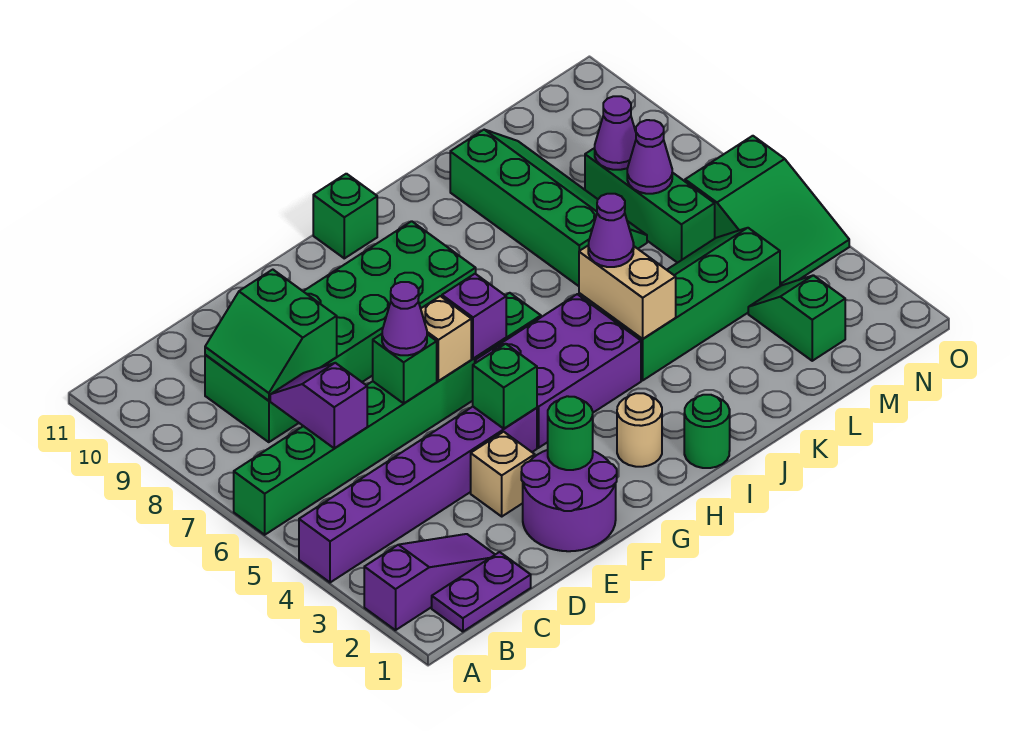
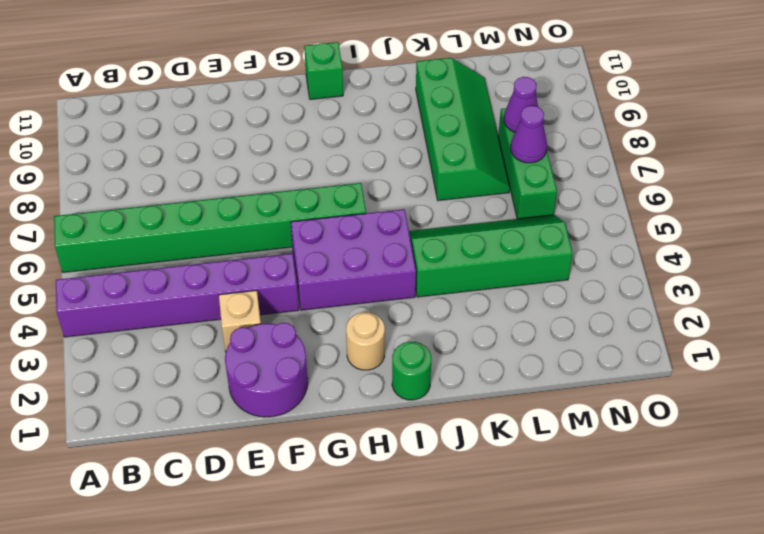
none -> purple 1x3 slope [364,534,495,630]
none -> purple 1x2 plate [432,552,531,632]
none -> green 2x6 brick [205,221,476,442]

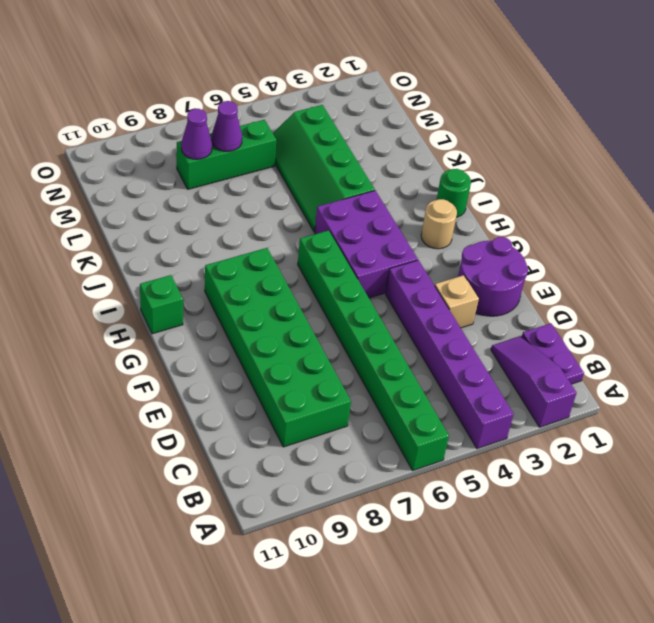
none -> green 2x4 slope [450,130,647,286]
none -> green 1x2 slope [748,275,845,361]
none -> green 2x3 slope [685,136,849,286]

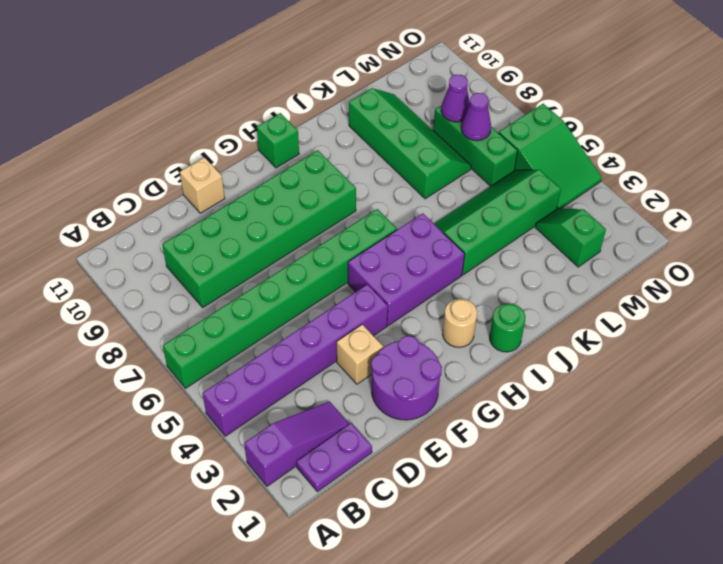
tan 1x1 brick [180,157,225,213] -> tan 1x1 brick moved to [421,296,471,381]
none -> purple 1x2 slope [270,363,367,448]
none -> green 2x2 slope [205,270,337,401]
none -> green 1x1 brick [373,334,437,403]

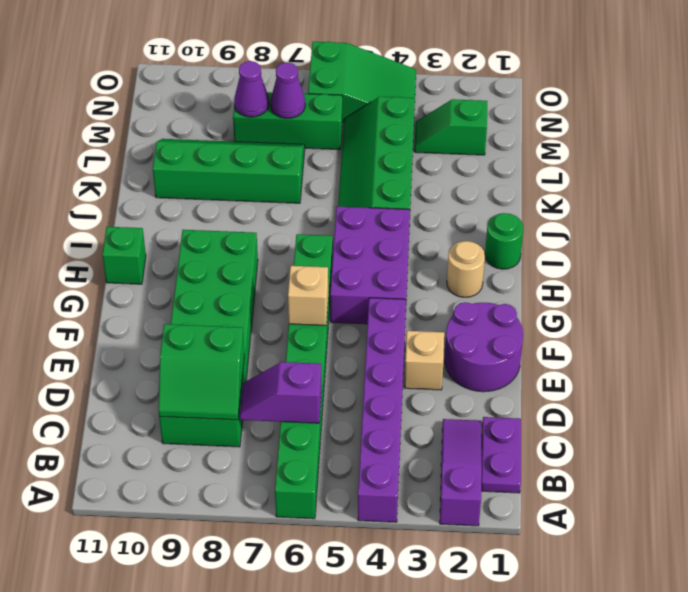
none -> green 1x1 brick [373,334,437,403]
none -> green 1x1 round brick [548,396,593,470]
none -> green 1x1 brick [473,344,537,429]

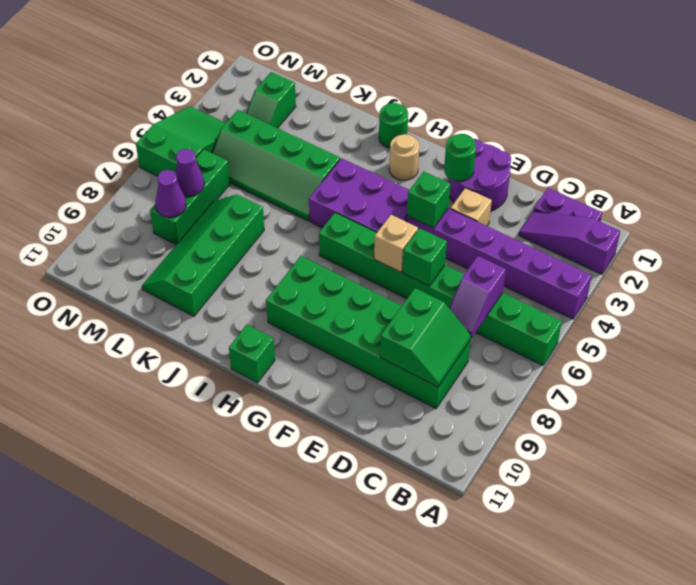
none -> purple 1x1 brick [442,274,506,359]
none -> tan 1x2 brick [579,246,676,339]
none -> purple 1x1 cone [382,282,427,355]

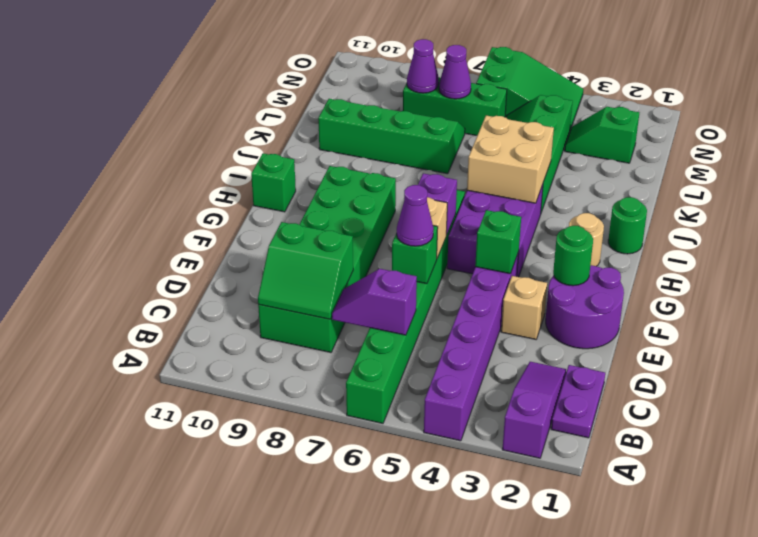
tan 2x2 brick [467,115,554,203] -> tan 1x2 brick [579,246,676,339]
none -> purple 1x1 cone [588,194,634,267]

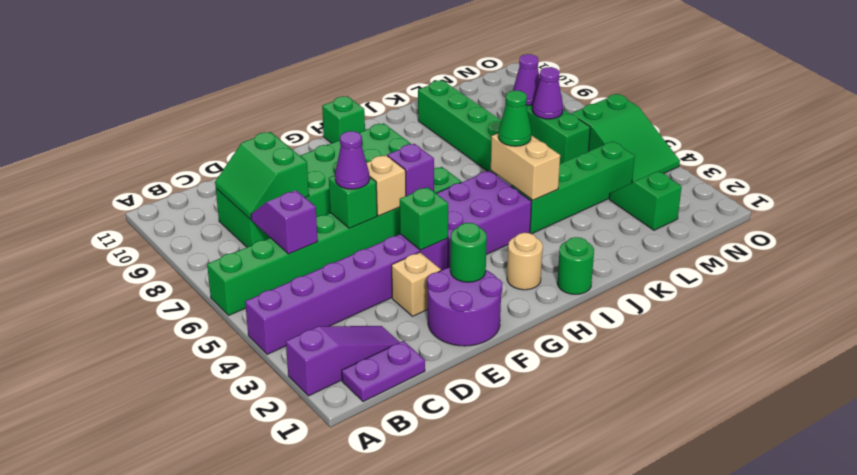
green 1x1 cone [498,90,531,146] -> purple 1x1 cone [588,194,634,267]

